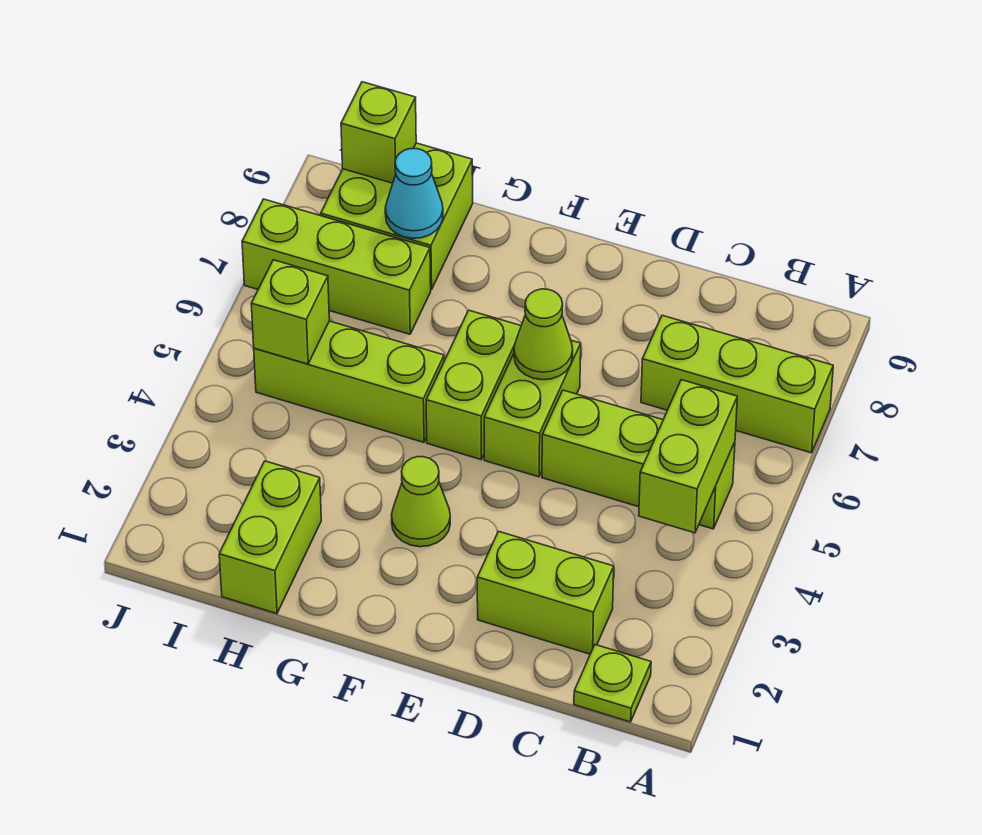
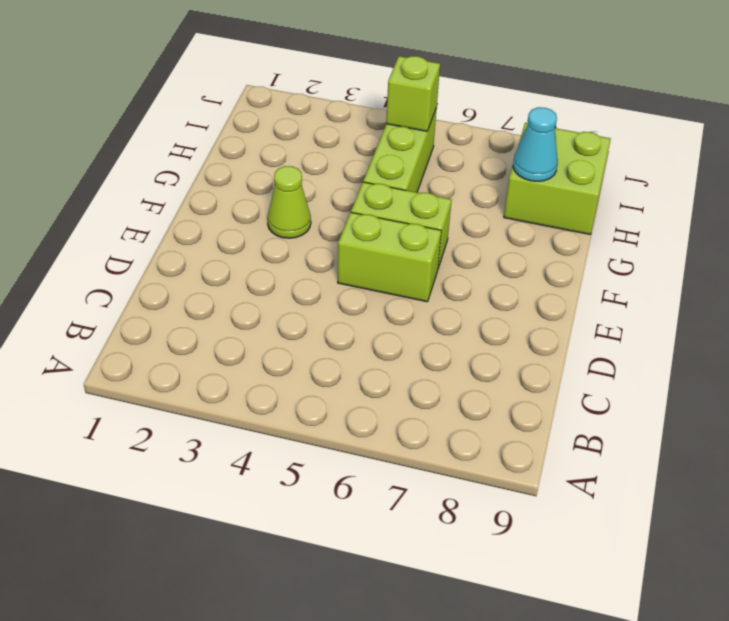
none -> lime 1x3 brick [641,315,833,453]
none -> lime 1x1 plate [574,645,651,722]
none -> lime 1x3 brick [542,390,735,529]

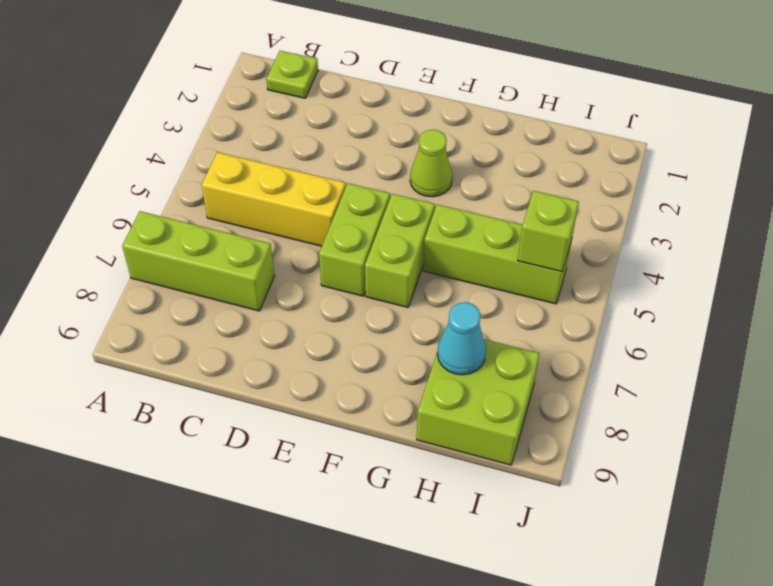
yellow 1x3 brick [202,152,346,246] -> lime 1x3 brick [542,390,735,529]
none -> lime 1x2 brick [477,531,614,654]
none -> lime 1x2 brick [219,461,321,614]
none -> lime 1x3 brick [242,199,431,334]

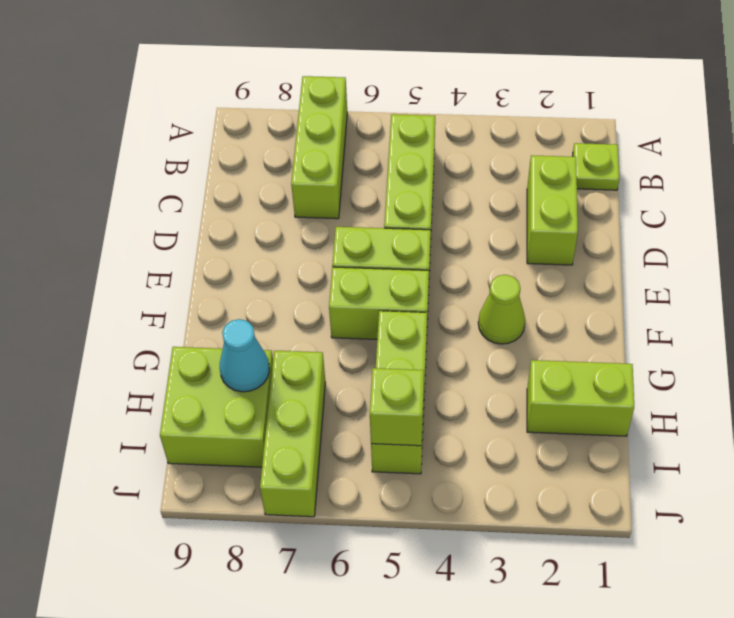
none -> lime 1x2 brick [639,380,737,533]
none -> lime 1x1 cone [514,289,573,380]
none -> lime 1x1 brick [341,82,416,183]

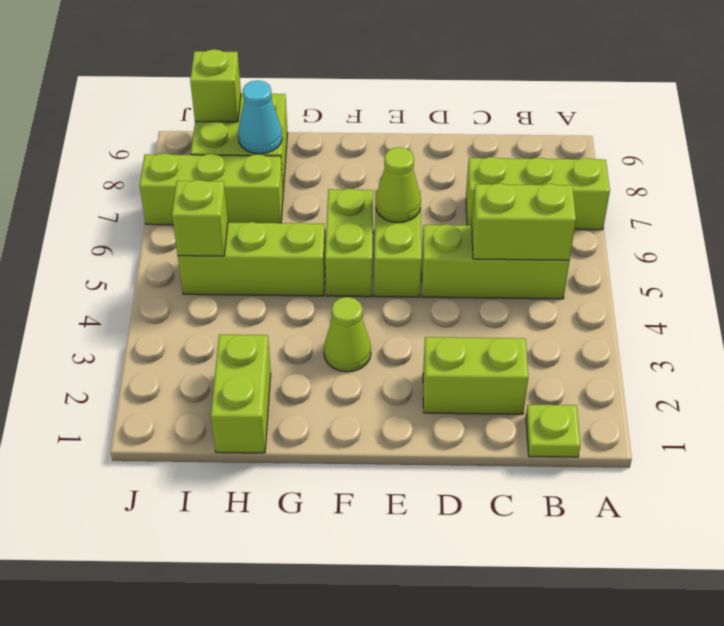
lime 1x2 brick [472,183,576,260] -> lime 1x2 brick turned to [639,380,737,533]

